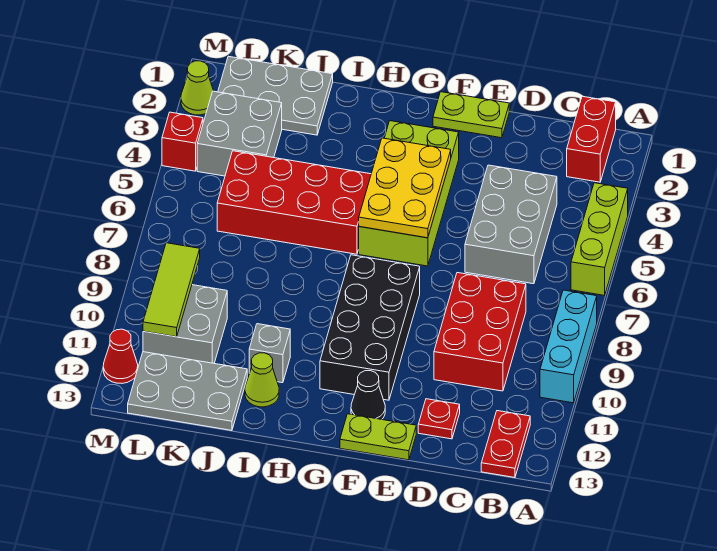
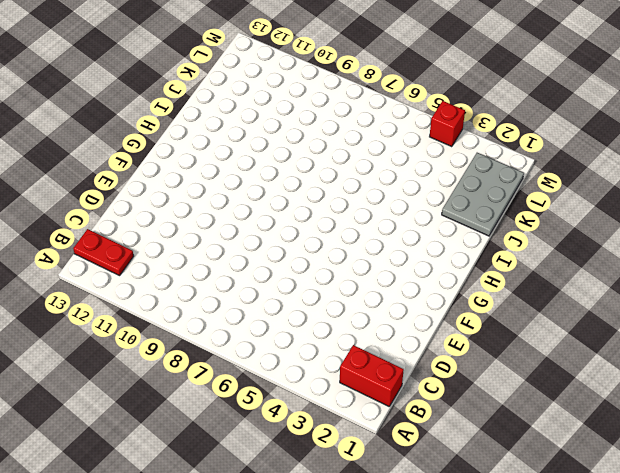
none -> lime 1x3 brick [571,183,628,295]
none -> cyan 1x3 brick [540,290,597,403]
none -> grey 2x3 brick [465,165,557,284]

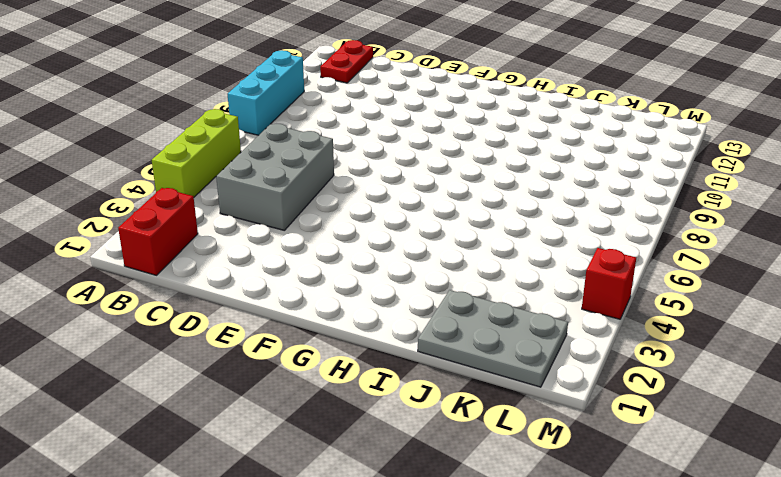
none -> red 2x3 brick [434,273,526,391]
none -> red 1x1 plate [418,399,460,439]
none -> lime 1x2 plate [433,92,509,138]

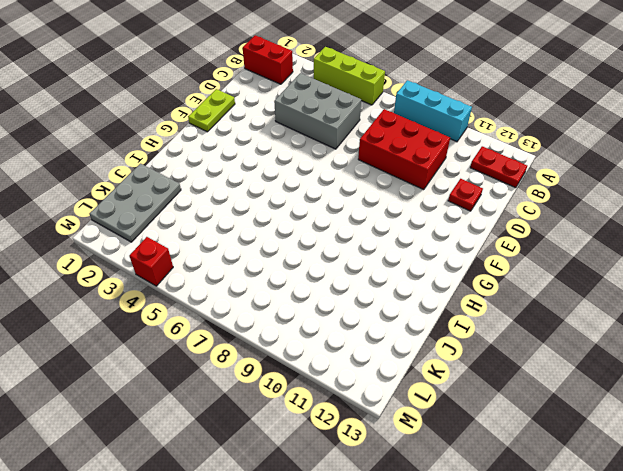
none -> lime 1x2 plate [340,414,416,460]
none -> lime 2x4 brick [359,121,459,266]
none -> black 2x4 brick [320,255,420,400]

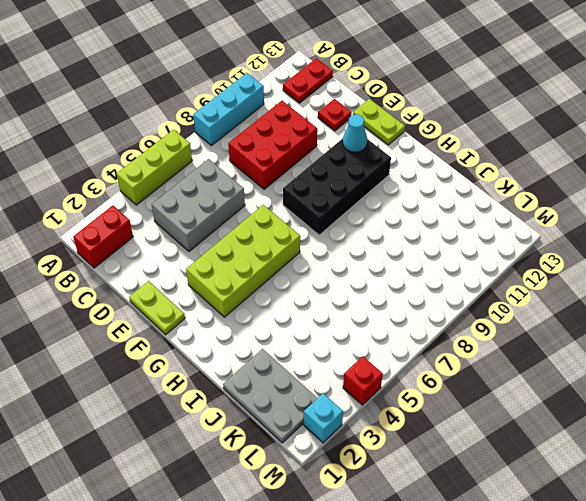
cyan 1x1 cone [343,114,367,152] -> none
cyan 1x1 brick [304,393,343,443] -> lime 1x1 cone [181,61,213,115]
none -> black 1x1 cone [351,371,385,419]
none -> red 2x4 brick [217,151,371,254]
none -> grey 1x1 brick [249,324,290,383]

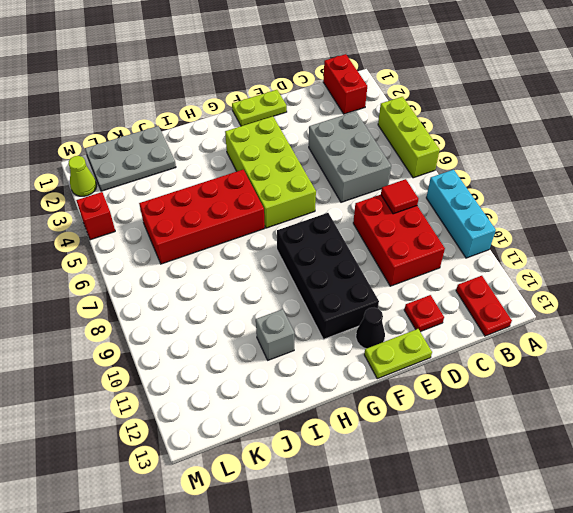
red 1x1 tile [381,179,418,214] -> none
none -> lime 1x1 cone [245,353,279,407]
none -> grey 2x3 plate [128,352,247,430]
none -> grey 2x2 brick [197,91,282,176]

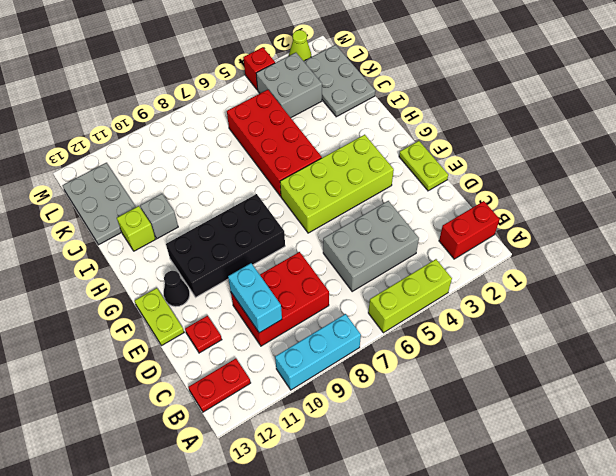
cyan 1x2 brick [228,263,282,333] -> none
lime 1x1 brick [117,206,155,251] -> lime 1x1 cone [245,353,279,407]
none -> grey 2x2 brick [143,285,227,363]
none -> red 1x1 cone [103,329,138,383]
none -> yellow 2x3 plate [359,138,451,238]

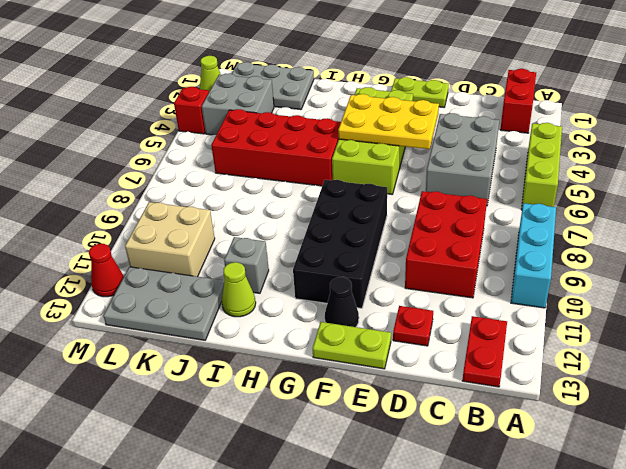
yellow 2x3 plate [338,94,439,149] -> yellow 2x3 plate turned to [359,138,451,238]
tan 2x2 brick [125,202,215,277] -> grey 2x2 brick [143,285,227,363]
none -> lime 1x3 tile [143,243,200,337]

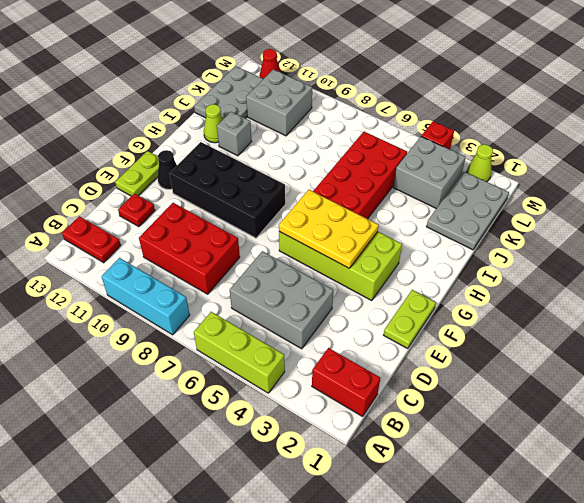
none -> lime 1x3 tile [143,243,200,337]

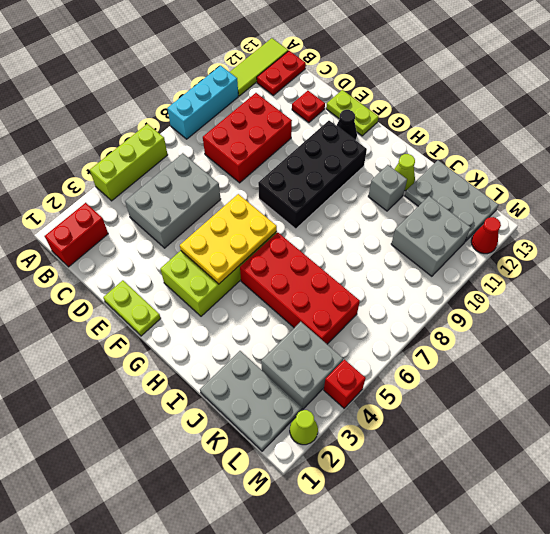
lime 1x3 tile [230,38,288,96] -> lime 1x3 tile moved to [143,243,200,337]

